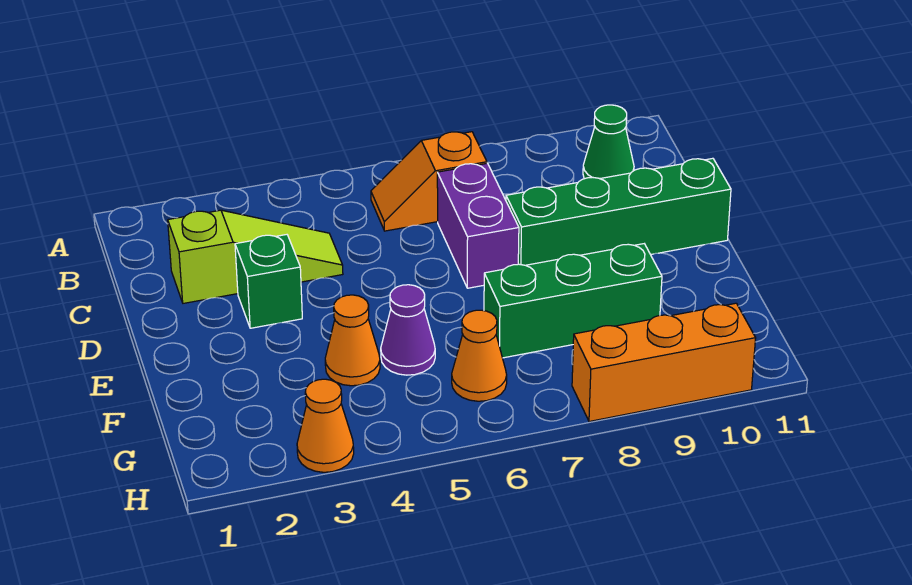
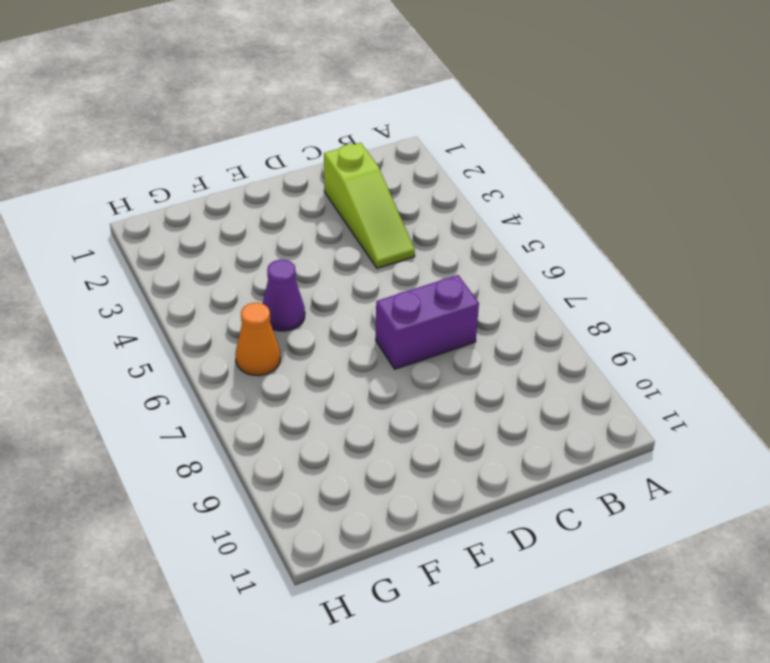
none -> orange 1x2 slope [371,132,487,231]
none -> green 1x1 cone [583,105,634,179]
none -> green 1x1 brick [235,235,302,328]

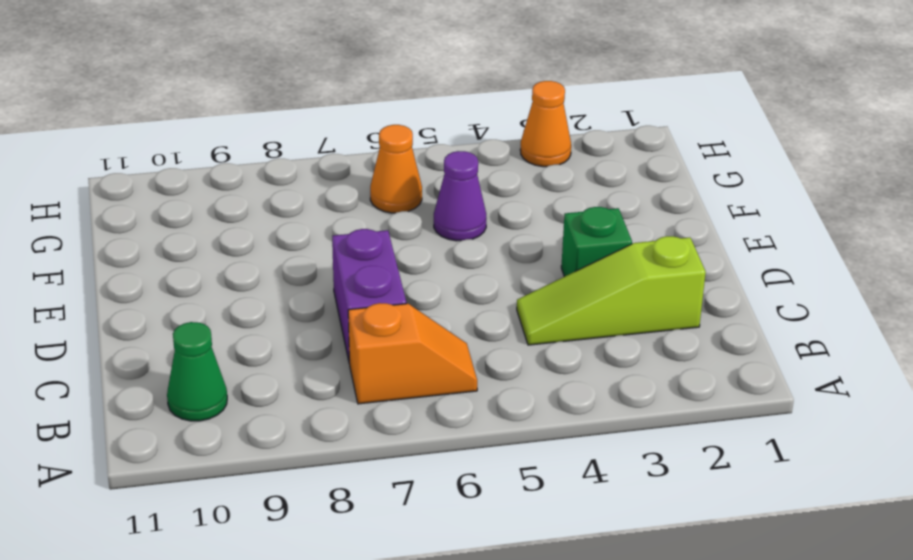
none -> green 1x4 brick [506,158,731,265]
none -> orange 1x1 cone [325,295,380,386]
none -> green 1x3 brick [484,244,662,358]

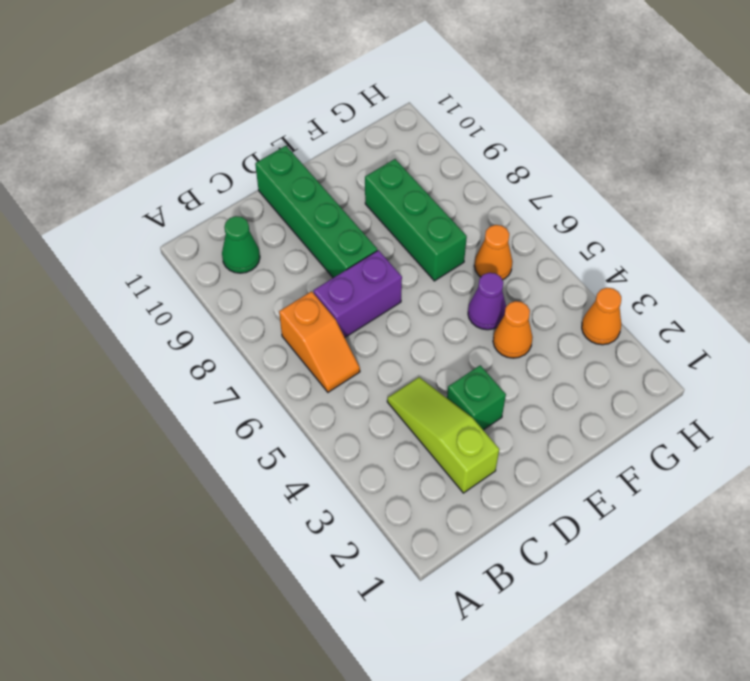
none -> orange 1x3 brick [572,303,756,421]

